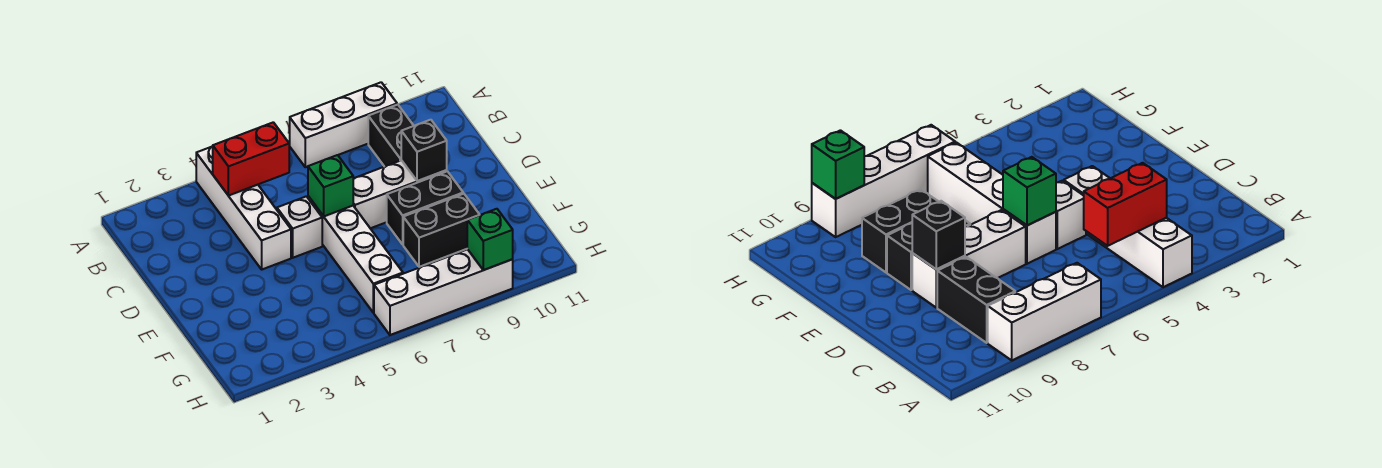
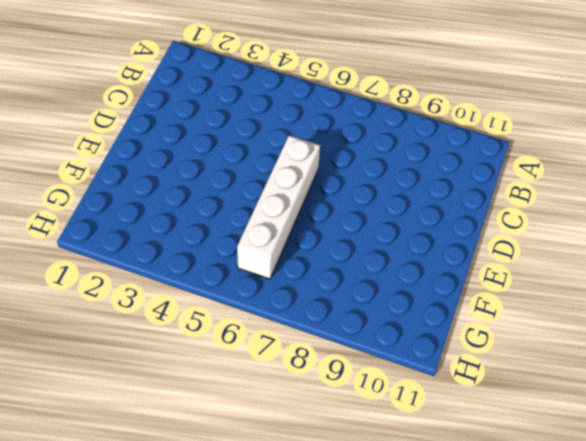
none -> white 1x4 brick [196,147,291,269]
none -> white 1x3 brick [289,82,397,167]
none -> black 1x2 brick [368,105,414,167]

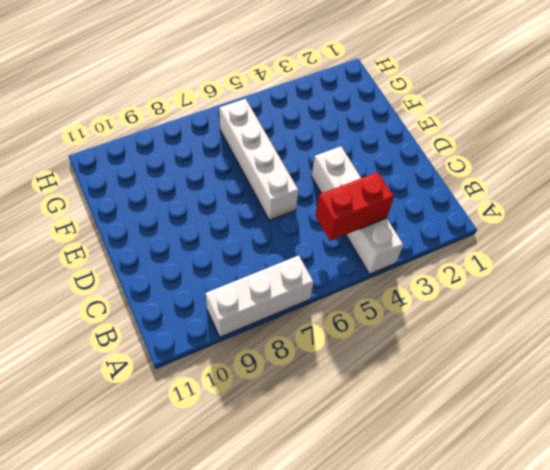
none -> black 1x2 brick [368,105,414,167]
none -> white 1x1 brick [277,196,322,258]
none -> white 1x3 brick [353,160,447,228]

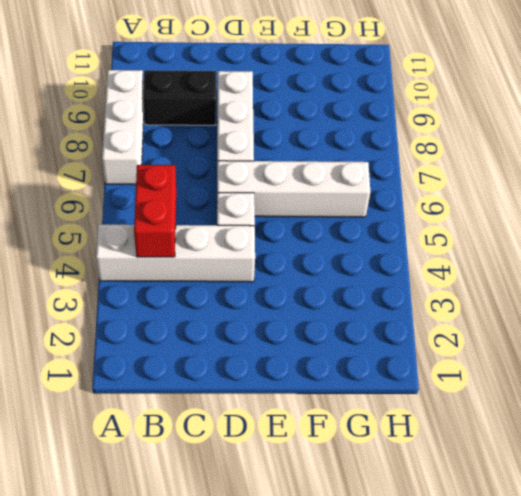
none -> black 1x2 brick [387,171,463,244]
none -> black 1x2 brick [403,194,480,267]
none -> white 1x4 brick [374,249,513,335]

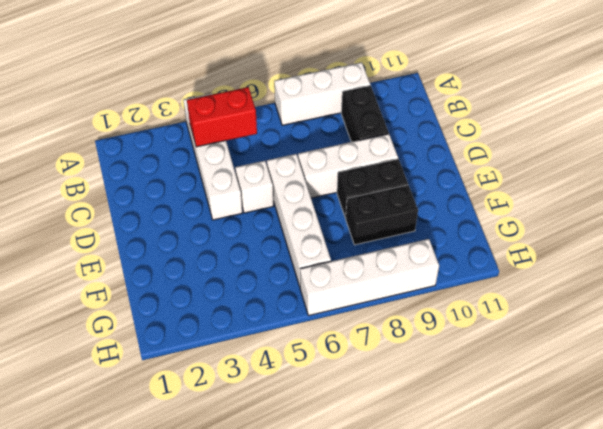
none -> green 1x1 brick [308,155,353,216]
none -> black 1x1 brick [401,120,447,181]
none -> green 1x1 brick [467,209,513,270]

